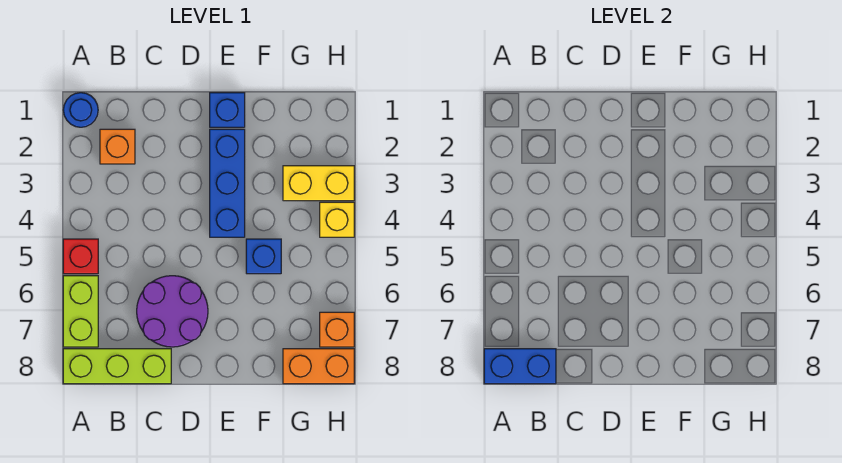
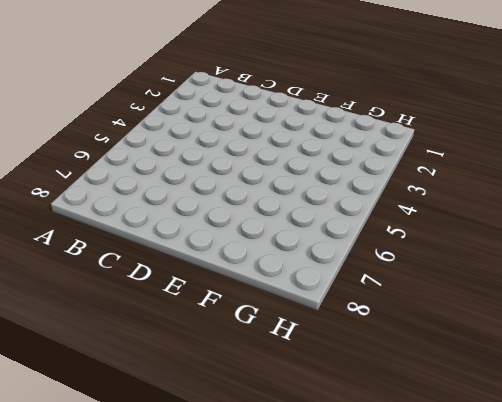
none -> blue 1x1 round brick [63,93,98,127]
none -> red 1x1 brick [63,239,98,274]
none -> lime 1x2 brick [63,276,98,347]

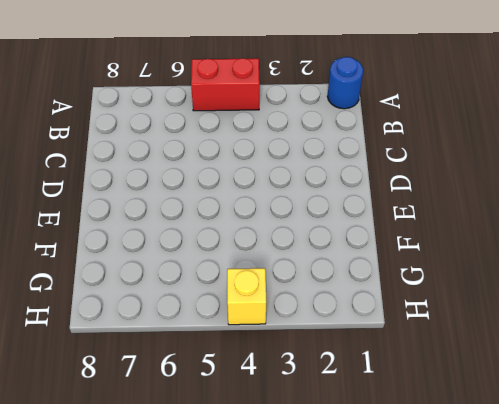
red 1x2 brick [191,58,260,111] -> red 1x1 brick [63,239,98,274]
none -> lime 1x2 brick [63,276,98,347]
none -> lime 1x3 brick [63,349,171,384]
none -> orange 1x1 brick [100,129,135,164]

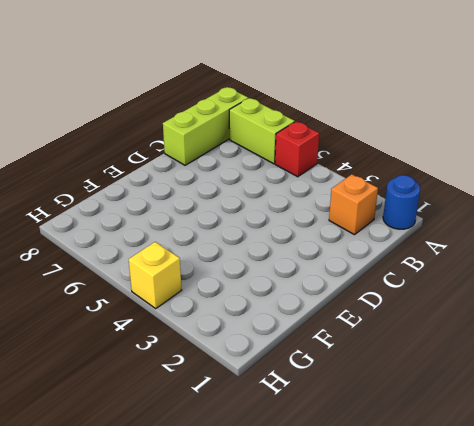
none -> purple 2x2 round brick [137,276,208,347]
none -> blue 1x1 brick [210,93,245,127]
none -> blue 1x3 brick [210,129,245,237]

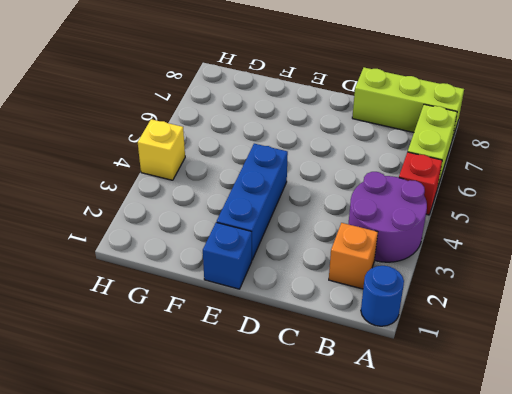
purple 2x2 round brick [349,172,427,262] -> purple 2x2 round brick moved to [137,276,208,347]
none -> blue 1x1 brick [246,239,281,274]
none -> yellow 1x2 brick [283,166,354,201]
none -> orange 1x2 brick [283,349,354,384]

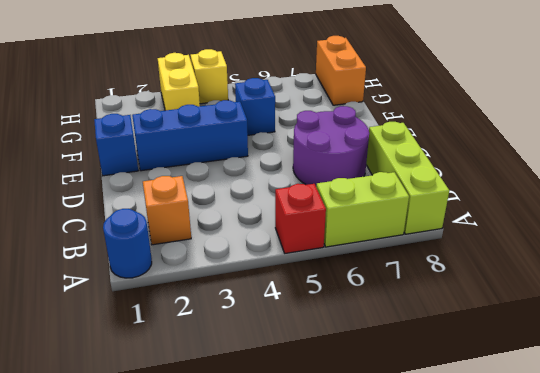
none -> orange 1x1 brick [320,312,354,347]
none -> blue 1x2 brick [484,349,556,384]

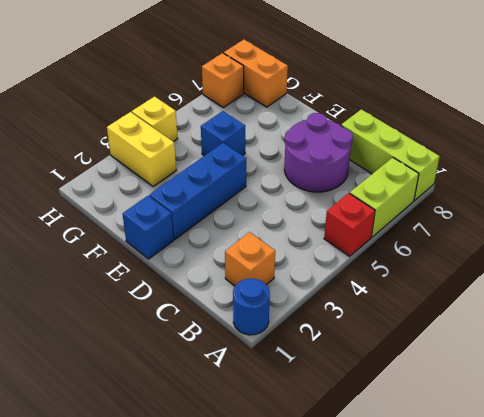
none -> blue 1x2 brick [484,349,556,384]

